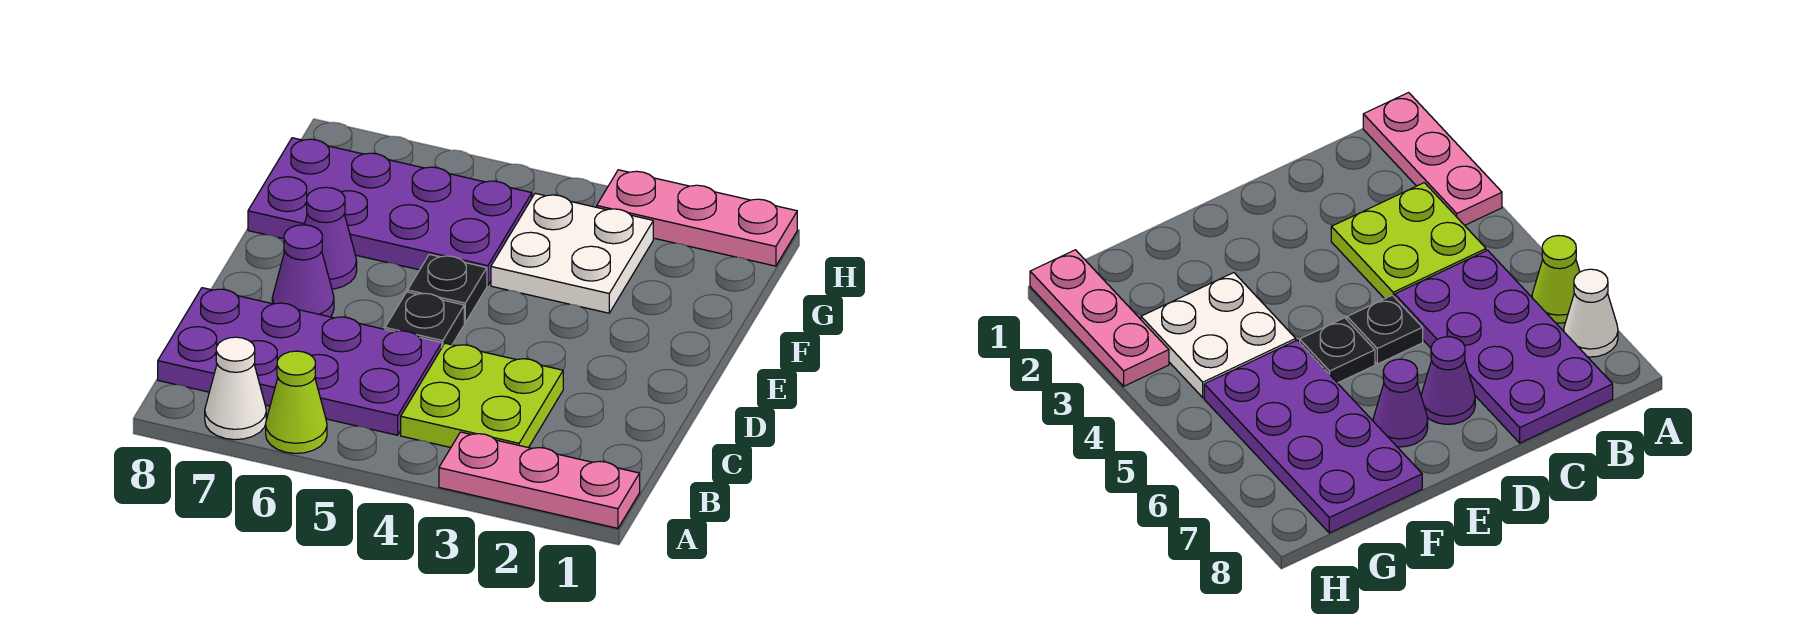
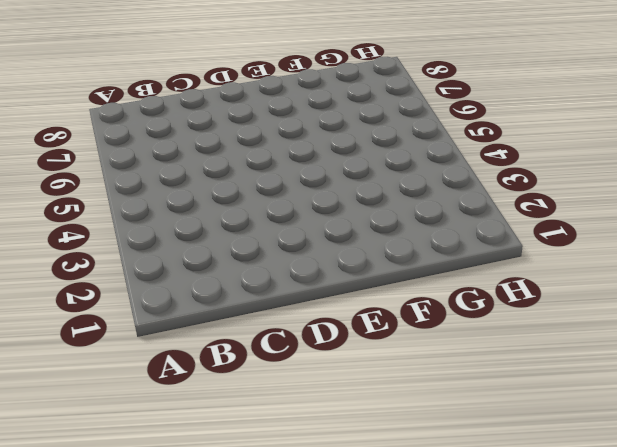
none -> pink 1x3 plate [439,432,640,528]
none -> lime 1x1 cone [266,351,327,453]
none -> white 1x1 cone [205,337,266,440]

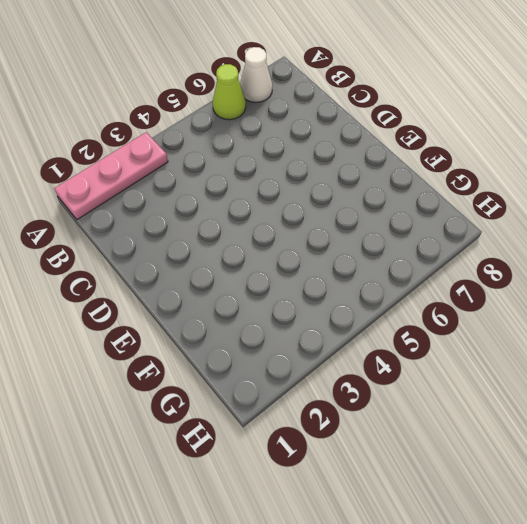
none -> lime 2x2 plate [401,343,563,448]
none -> purple 2x4 plate [158,288,442,435]
none -> black 1x1 plate [385,292,464,347]

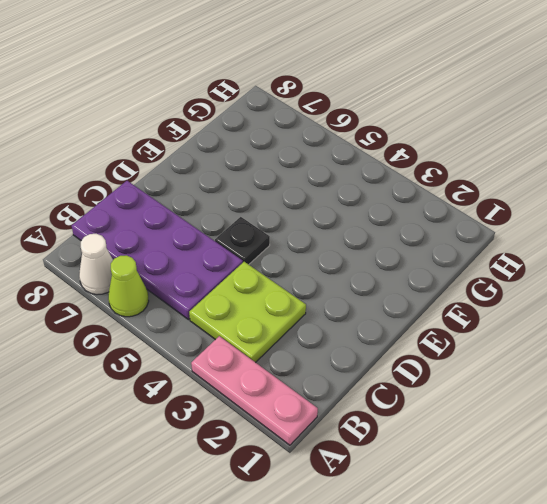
none -> purple 1x1 cone [272,225,334,317]
none -> black 1x1 plate [408,254,487,323]
none -> purple 1x1 cone [304,187,357,289]

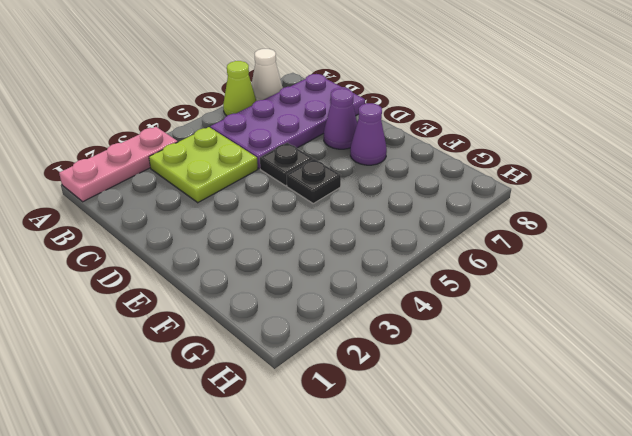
none -> white 2x2 plate [491,193,653,313]
none -> purple 2x4 plate [248,138,532,285]
none -> pink 1x3 plate [597,170,797,266]

